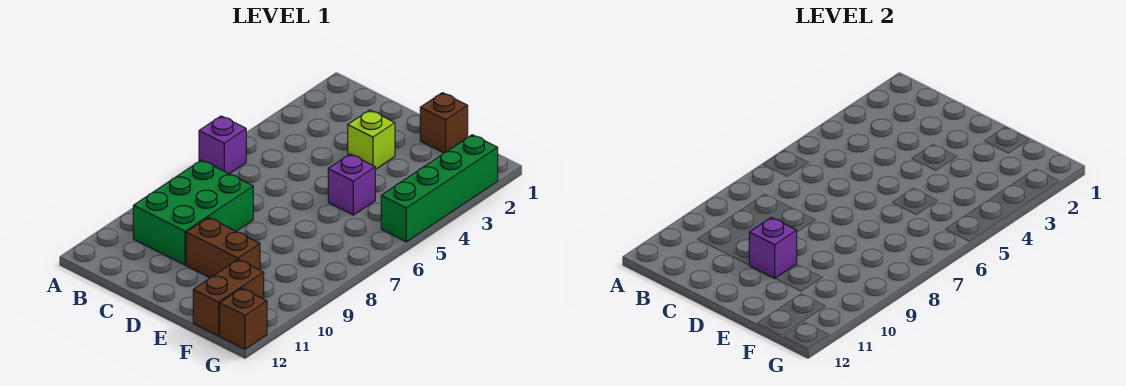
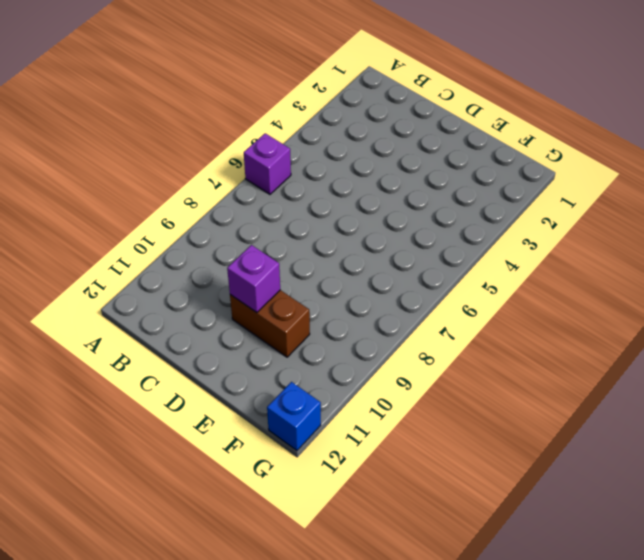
blue 1x1 brick [267,382,321,451] -> brown 1x1 brick [220,288,267,349]
none -> green 2x3 brick [133,160,253,265]
none -> lime 1x1 brick [348,110,395,170]

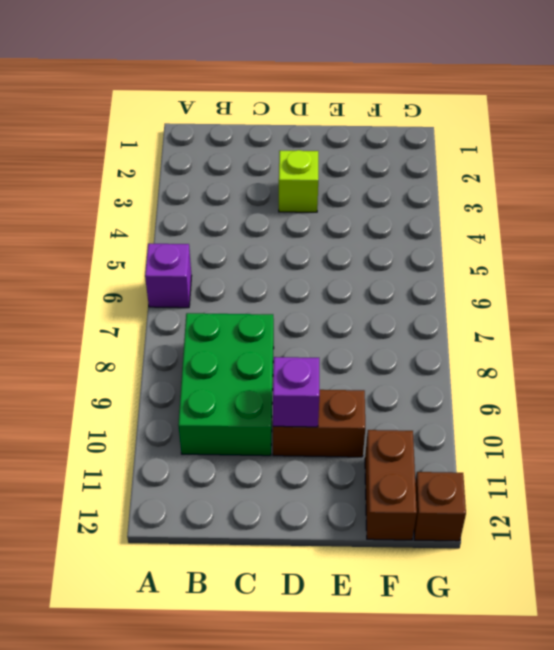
none -> brown 1x1 brick [420,93,468,153]
none -> purple 1x1 brick [328,154,375,215]

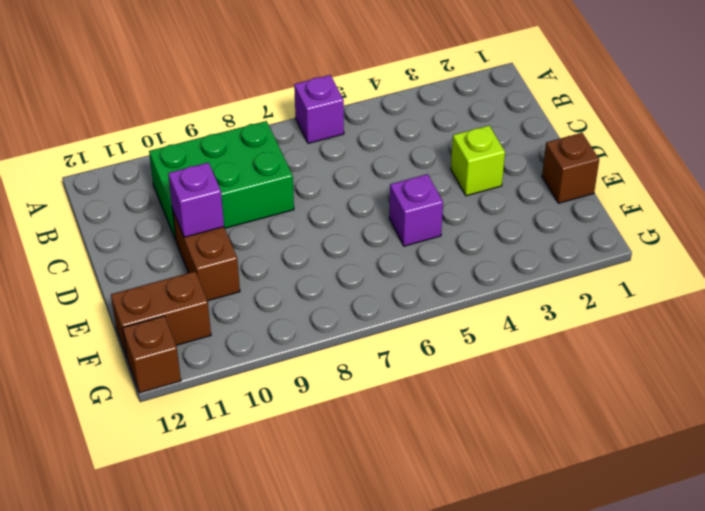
none -> green 1x4 brick [381,135,498,242]

